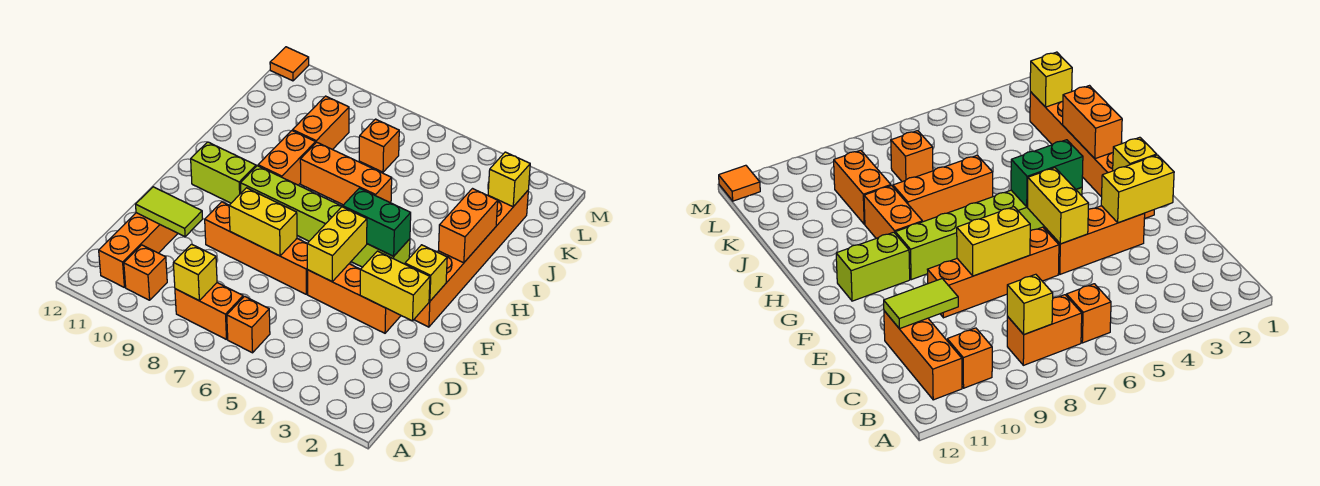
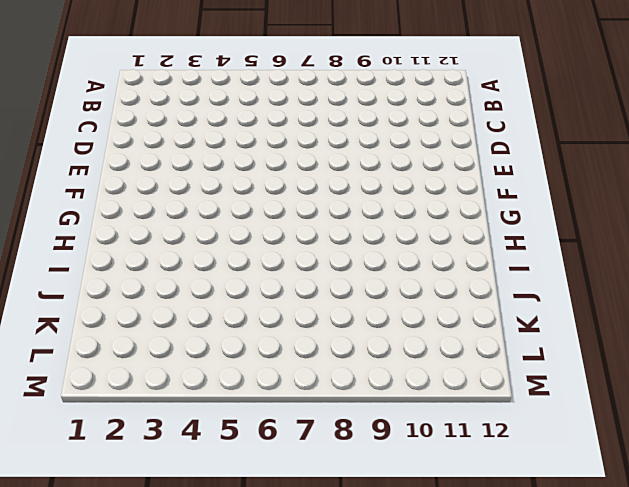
none -> orange 1x1 brick [227,296,270,353]
none -> orange 1x2 brick [175,283,243,340]
none -> orange 1x1 brick [124,245,167,300]

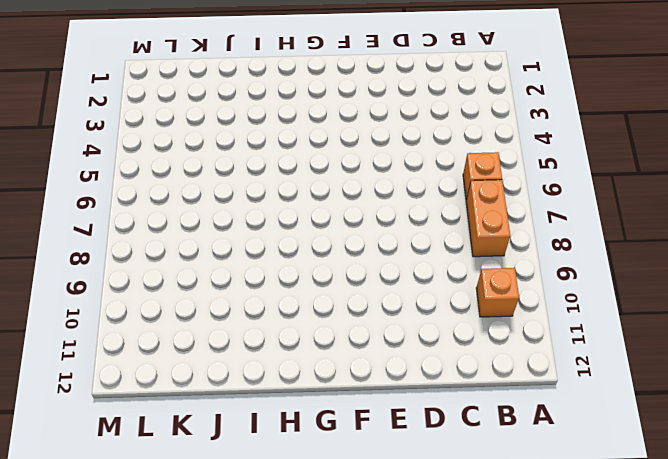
none -> orange 1x3 brick [99,213,178,287]
none -> orange 1x3 brick [307,264,401,333]
none -> orange 1x4 brick [205,202,308,294]

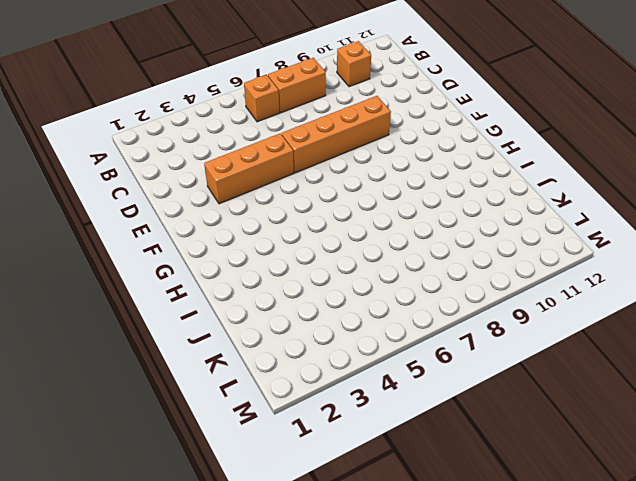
none -> orange 1x3 brick [99,213,178,287]
none -> orange 1x6 brick [414,191,528,327]
none -> lime 1x6 brick [240,166,410,267]

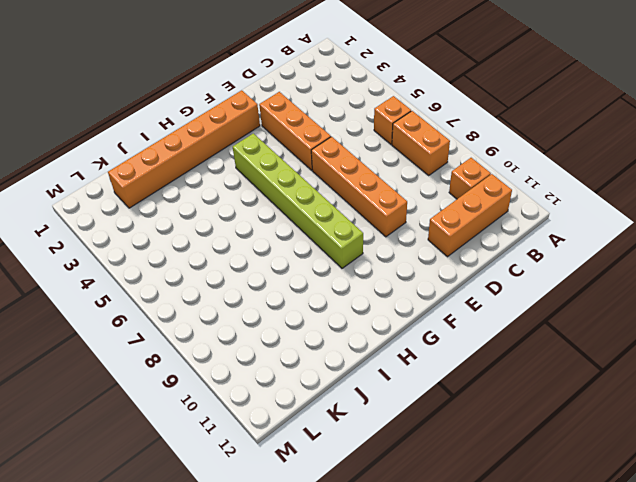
none -> lime 1x2 brick [191,142,256,203]
none -> orange 1x2 brick [258,131,316,185]
none -> orange 1x3 brick [300,142,392,205]

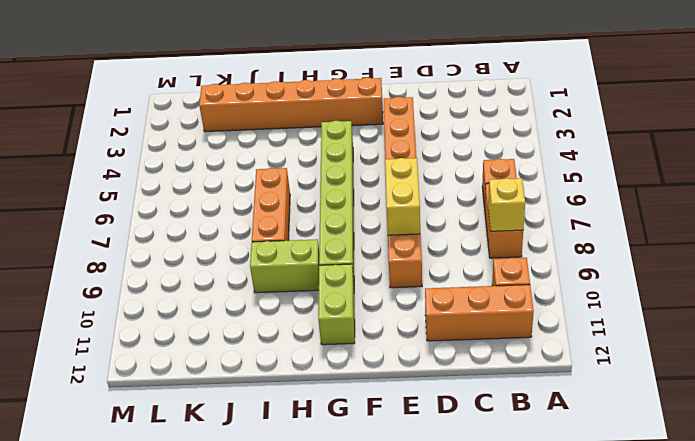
lime 1x2 brick [250,239,319,293] -> orange 1x2 brick [258,131,316,185]
none -> orange 1x2 brick [293,96,349,150]
none -> orange 1x1 brick [359,119,399,172]
none -> orange 1x1 tile [270,47,309,81]

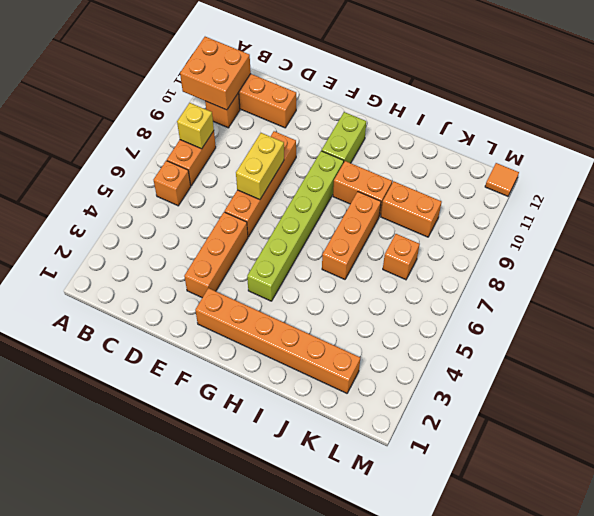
orange 2x2 brick [180,37,251,110] -> none
none -> lime 1x2 tile [136,187,203,237]
none -> yellow 1x2 brick [360,251,430,321]
none -> yellow 1x2 brick [307,207,367,281]

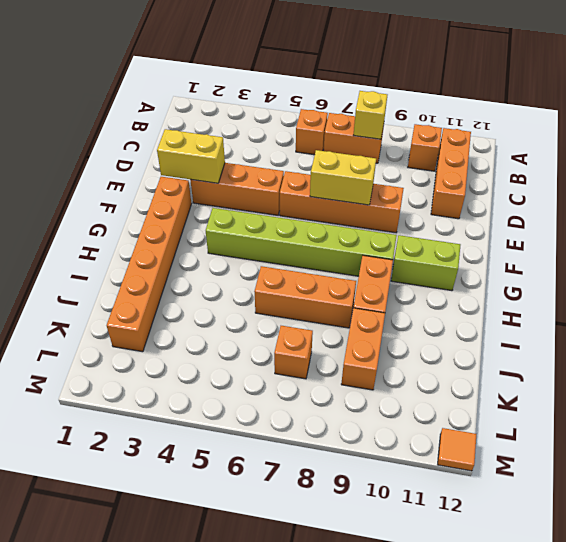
none -> lime 1x2 tile [136,187,203,237]
none -> yellow 1x2 brick [307,207,367,281]
none -> yellow 1x1 brick [405,245,447,301]

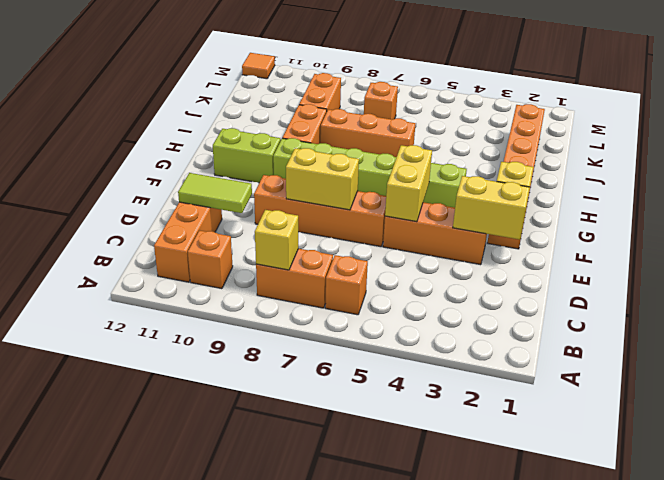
none -> green 1x2 brick [342,188,411,256]
none -> orange 1x2 brick [438,189,498,263]
none -> yellow 1x1 brick [488,152,530,207]

